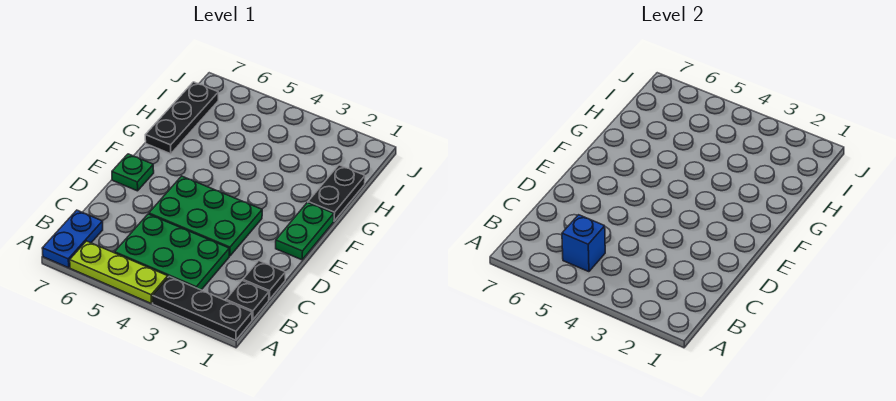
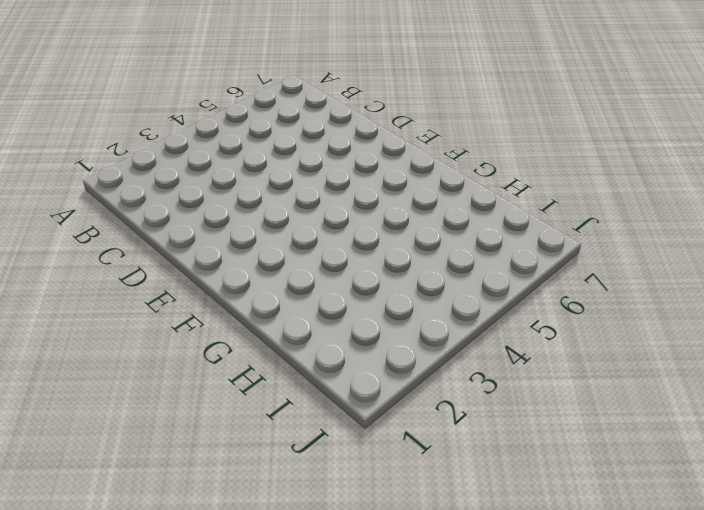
none -> black 1x3 plate [153,277,252,340]
none -> lime 1x3 plate [70,241,168,303]
none -> blue 1x2 plate [42,210,103,268]

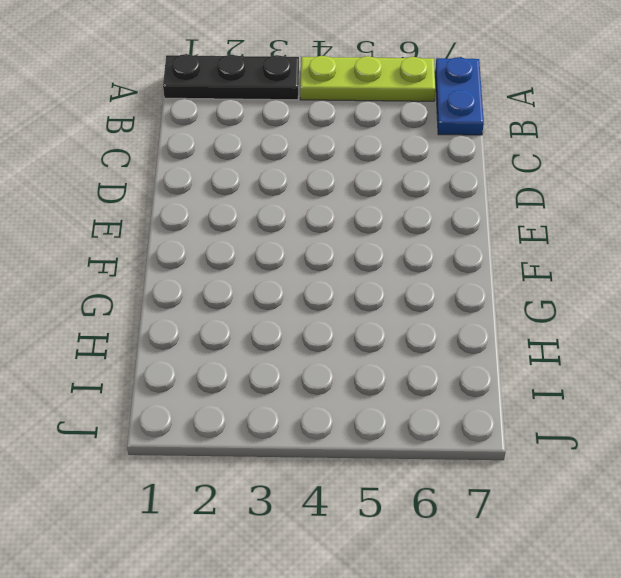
none -> black 1x1 plate [226,280,269,320]
none -> green 2x3 plate [115,214,229,290]
none -> black 1x1 plate [243,261,285,300]

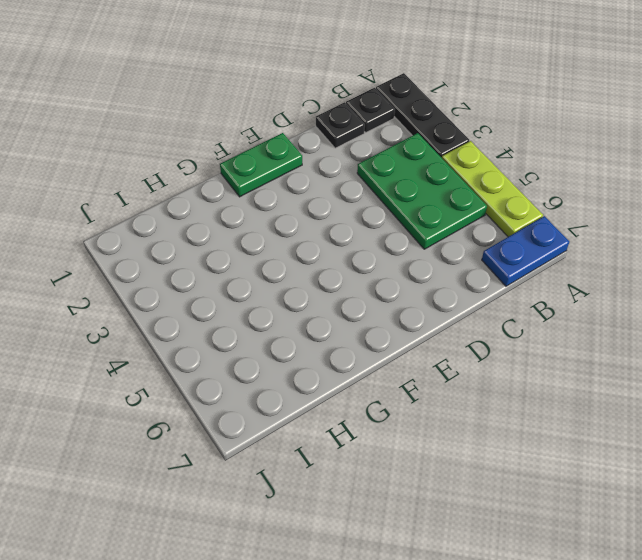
none -> green 2x3 plate [149,176,262,256]
none -> green 1x1 plate [112,154,154,191]
none -> black 1x2 plate [308,165,365,221]

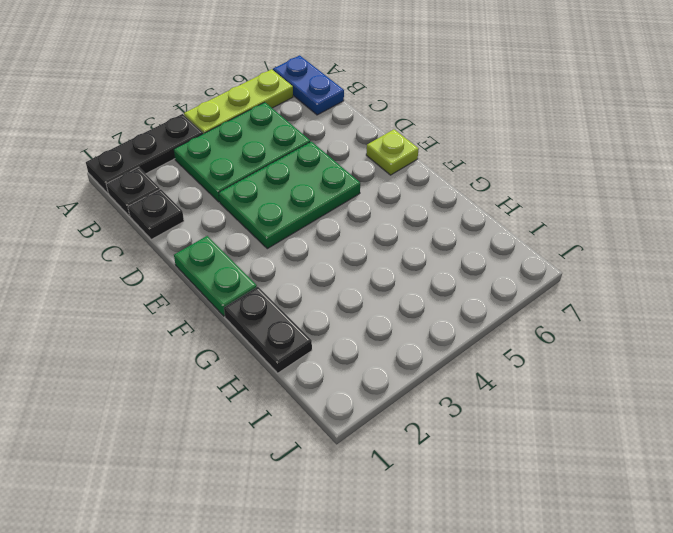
lime 1x1 plate [366,129,419,175] -> green 1x1 plate [112,154,154,191]
none -> black 1x3 plate [145,82,218,154]
none -> blue 1x1 brick [562,215,605,272]

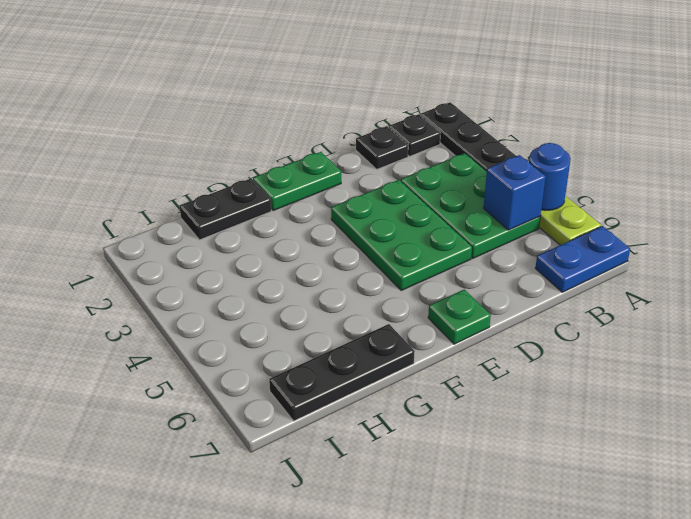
blue 1x1 round brick [529,143,571,210] -> none

